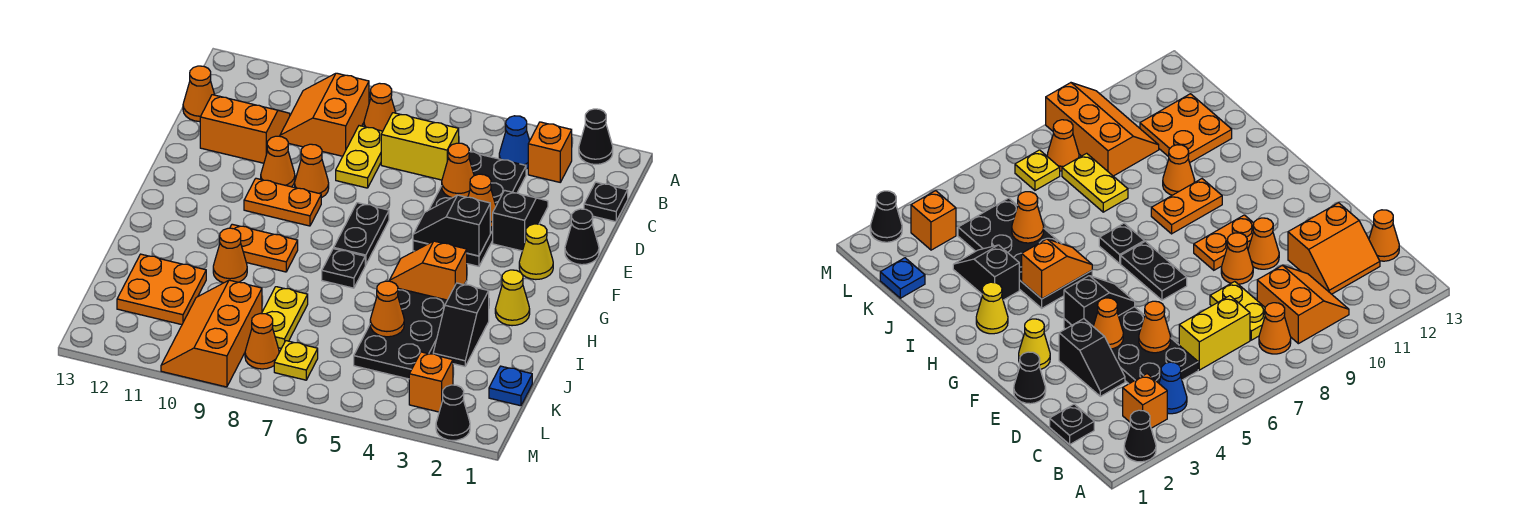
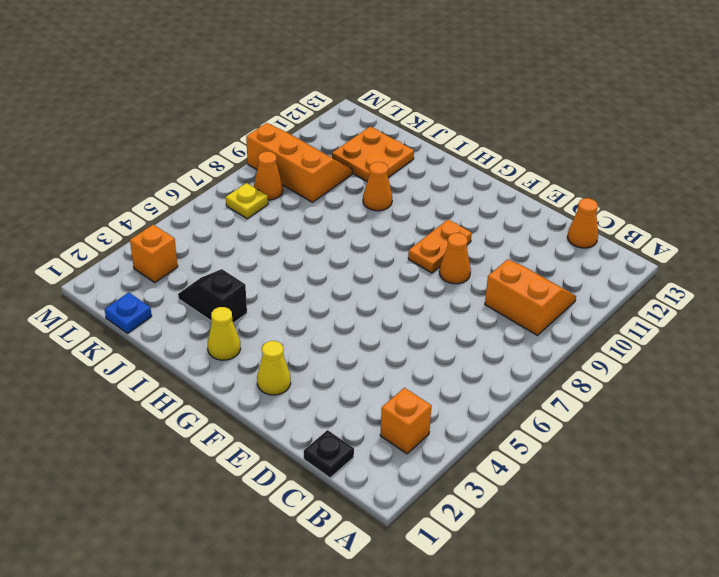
none -> black 1x1 cone [579,109,613,165]
none -> blue 1x1 cone [499,116,530,169]
none -> orange 1x1 cone [364,83,396,131]
none -> black 2x4 plate [413,152,526,266]

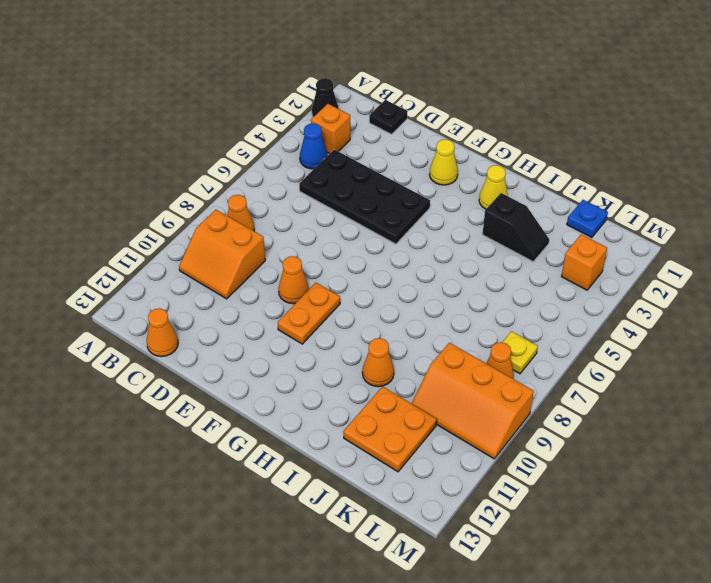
none -> yellow 1x2 brick [381,113,459,180]
none -> yellow 1x2 plate [336,126,383,188]
none -> orange 2x2 slope [200,95,290,163]
none -> black 1x2 slope [493,190,548,251]

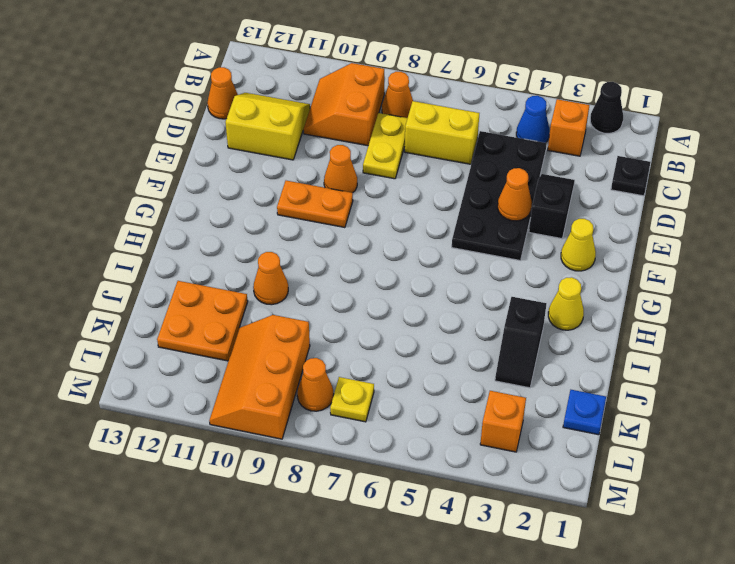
yellow 2x2 slope [226,93,310,160] -> orange 2x2 slope [200,95,290,163]
none -> black 1x1 cone [565,209,599,265]
none -> orange 1x1 cone [261,136,295,187]
none -> black 1x2 plate [334,203,389,265]
none -> black 2x4 plate [354,281,467,379]

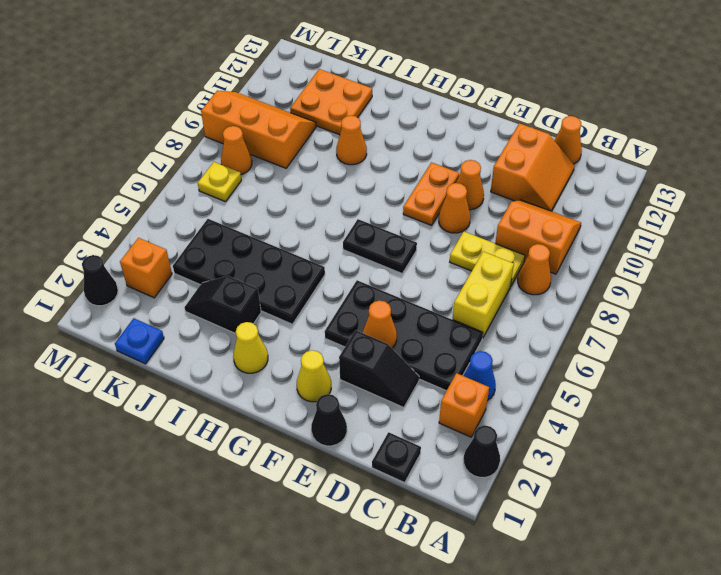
none -> black 1x1 plate [322,249,365,288]
none -> orange 1x2 plate [230,224,298,272]
none -> yellow 1x2 plate [262,287,308,348]
none -> orange 1x1 cone [442,143,474,198]

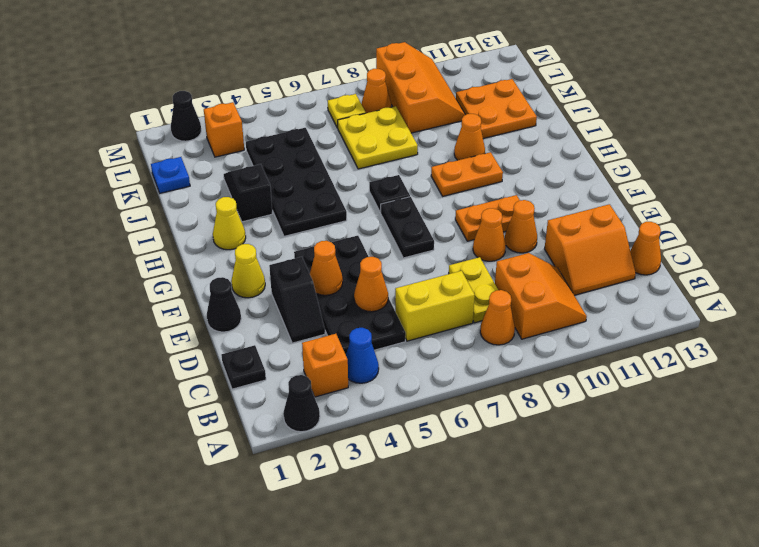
yellow 2x2 plate [338,106,418,169] -> yellow 1x2 plate [262,287,308,348]
none -> black 1x2 slope [413,195,490,256]
none -> orange 1x2 slope [389,241,467,300]
none -> orange 1x1 cone [370,281,404,337]

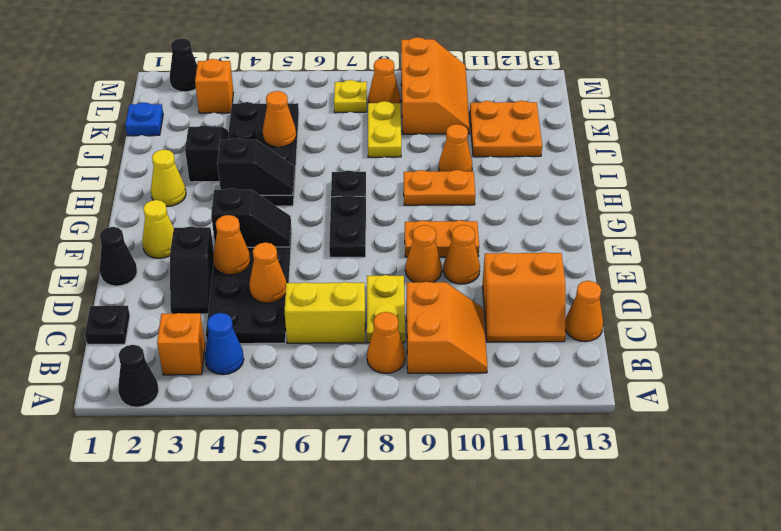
black 1x2 slope [217,138,294,195] -> orange 1x2 slope [389,241,467,300]

